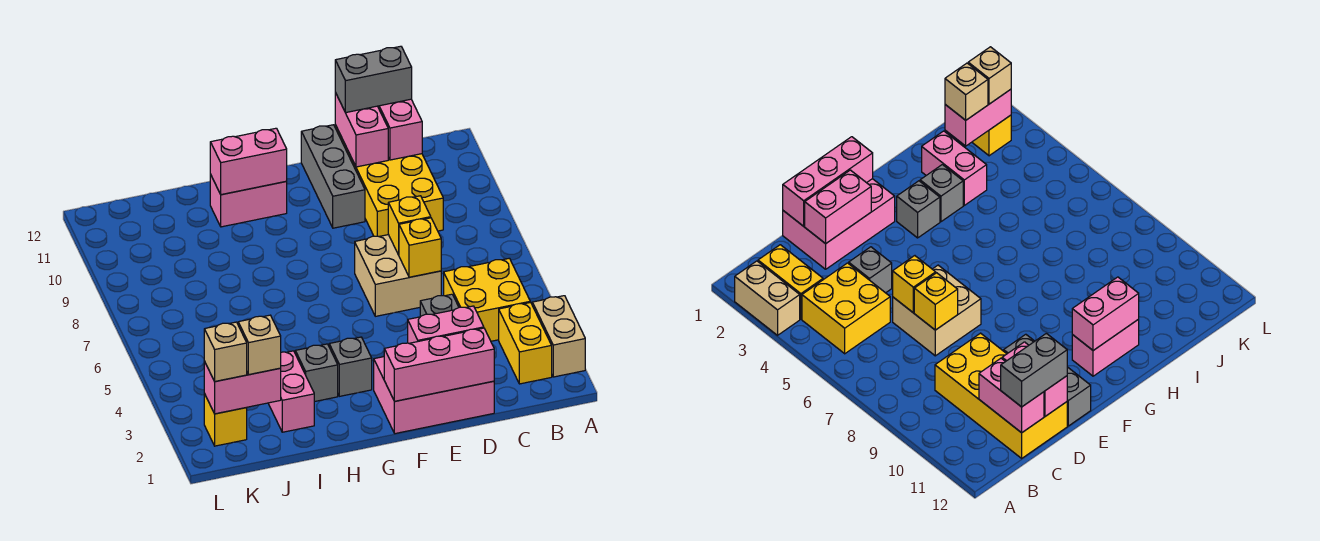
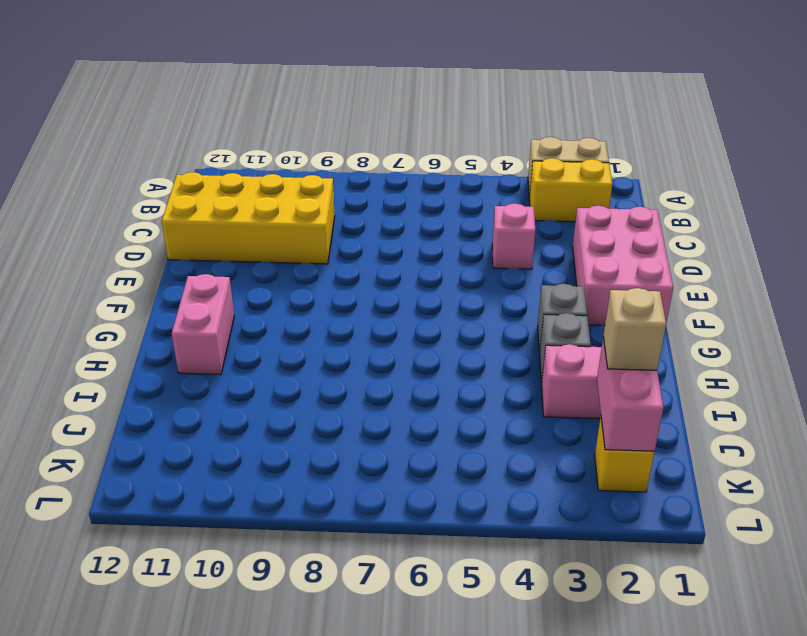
pink 1x1 brick [492,204,535,269] -> grey 1x1 brick [420,294,459,317]
none -> yellow 2x2 brick [444,258,530,341]
none -> tan 2x2 brick [355,235,441,316]
none -> grey 1x3 brick [301,125,365,228]

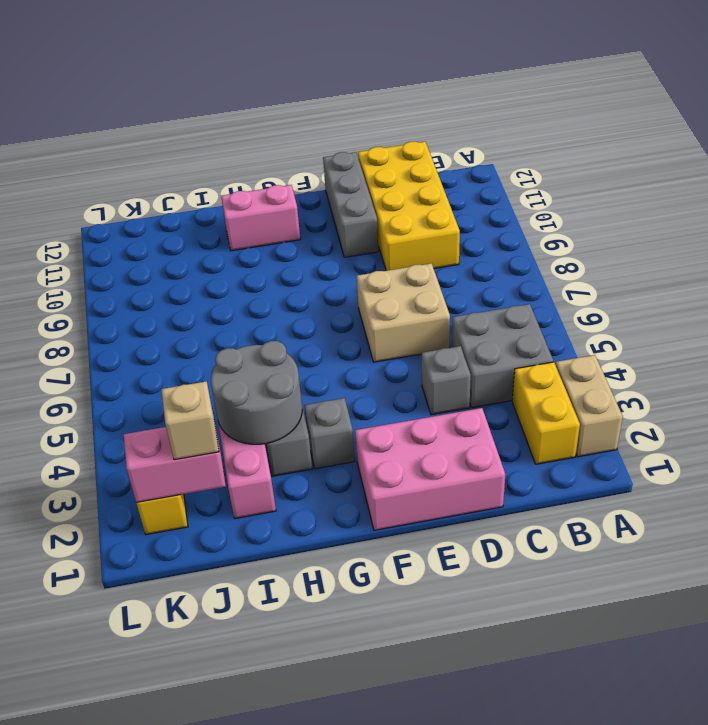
grey 2x2 brick [452,304,553,408] -> yellow 2x2 brick [444,258,530,341]
grey 2x2 round brick [211,341,302,444] -> none
none -> pink 1x2 brick [378,99,422,160]
none -> pink 1x3 brick [384,328,494,401]
none -> pink 1x2 brick [408,306,484,343]

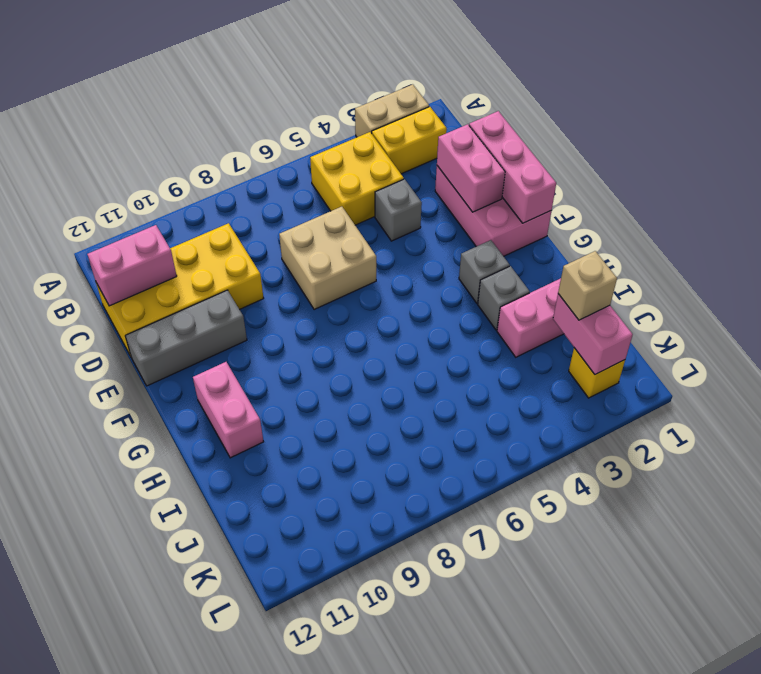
none -> yellow 1x1 brick [399,218,441,277]
none -> yellow 1x1 brick [388,196,431,255]
none -> pink 1x2 brick [335,93,388,167]

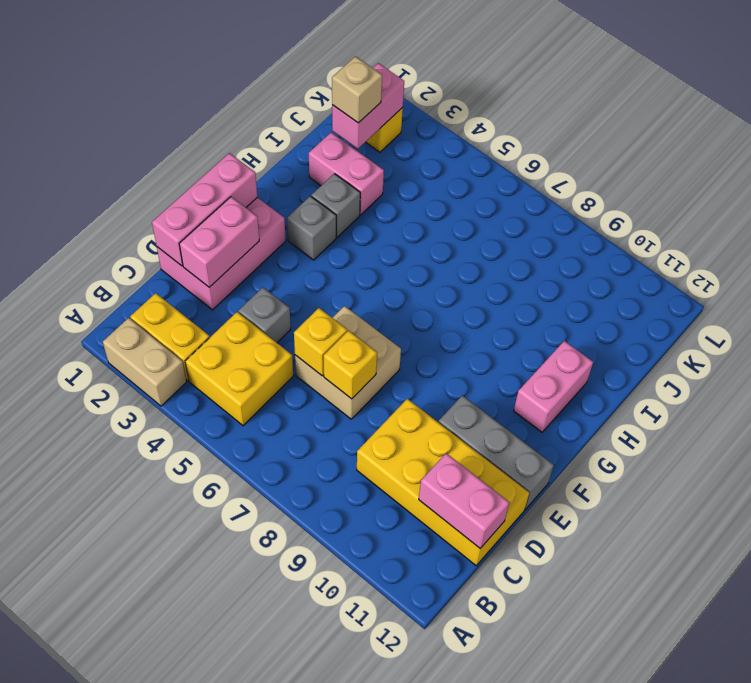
none -> pink 1x2 brick [335,93,388,167]
none -> pink 1x2 brick [210,128,287,195]
none -> grey 1x2 brick [335,46,412,113]

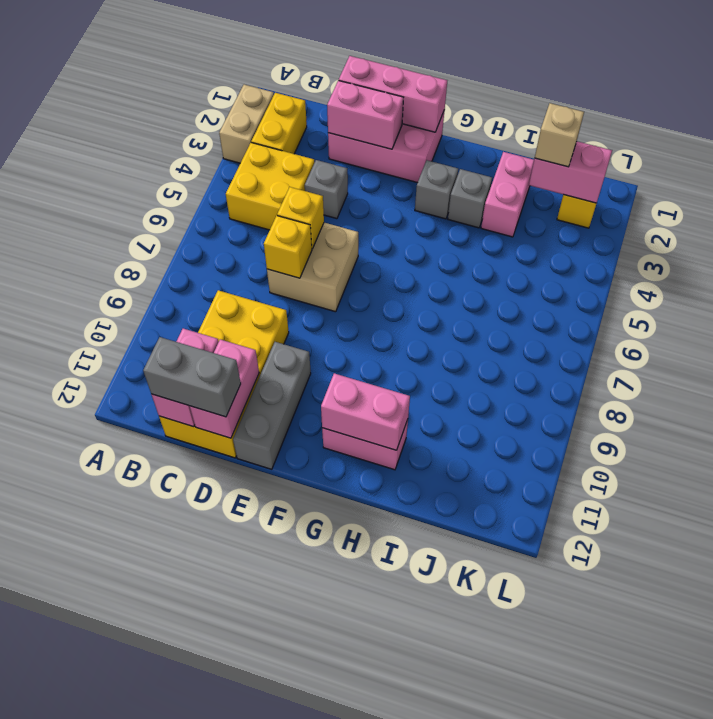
none -> tan 1x1 brick [204,322,247,381]

